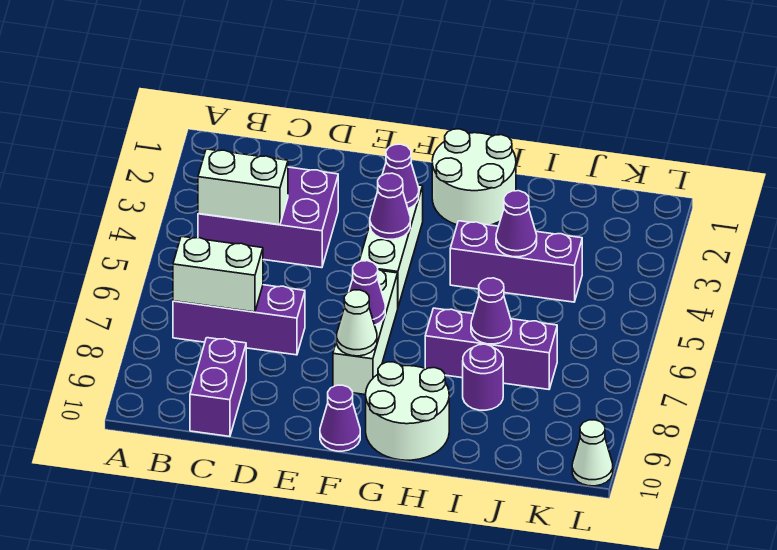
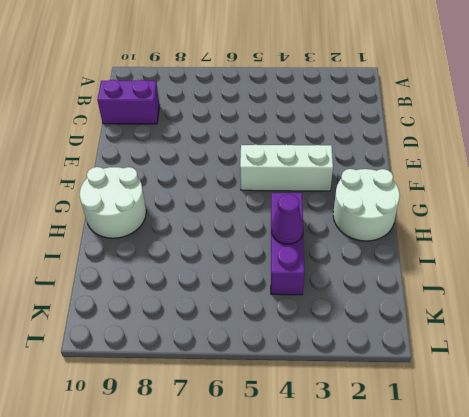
none -> purple 2x3 brick [198,167,338,268]
none -> purple 1x3 brick [173,285,305,355]
none -> white 1x3 brick [333,270,398,395]

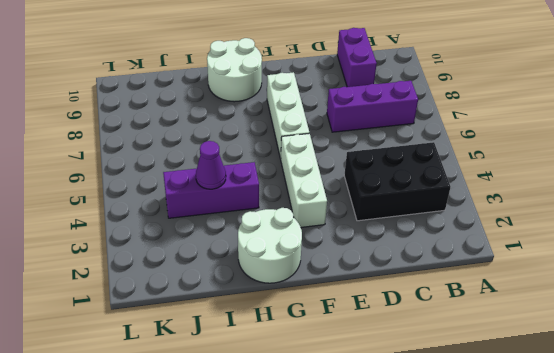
black 2x3 brick [344,142,450,221] -> purple 2x3 brick [198,167,338,268]
none -> purple 1x1 cone [320,385,360,451]
none -> purple 1x3 brick [425,308,557,389]
none -> purple 1x1 round brick [463,344,503,410]

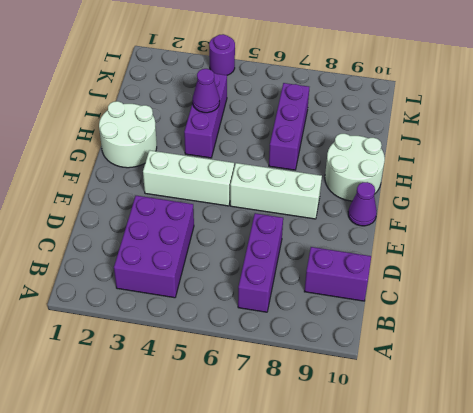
purple 1x1 round brick [209,34,235,75] -> purple 1x1 round brick moved to [463,344,503,410]
none -> white 1x1 cone [572,420,613,486]
none -> white 1x2 brick [198,149,288,225]
none -> white 1x2 brick [173,236,263,312]

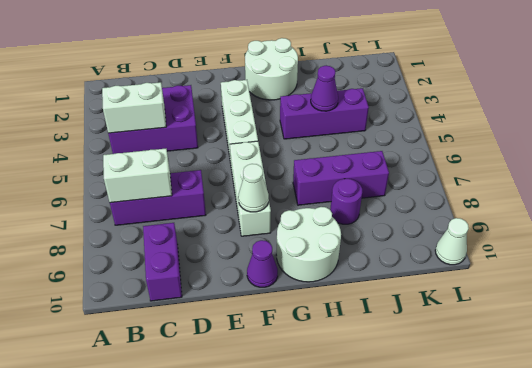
none -> purple 1x1 cone [382,144,419,209]
none -> purple 1x1 cone [370,173,410,239]
none -> purple 1x1 cone [349,261,385,325]

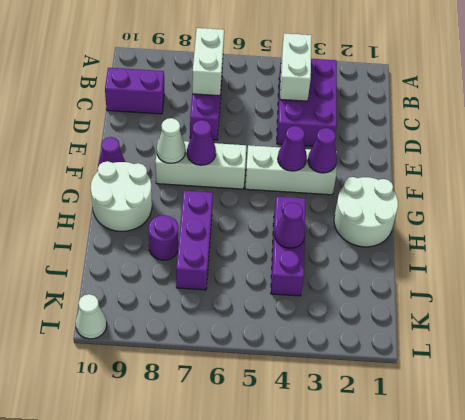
none -> purple 1x1 cone [471,278,512,344]

